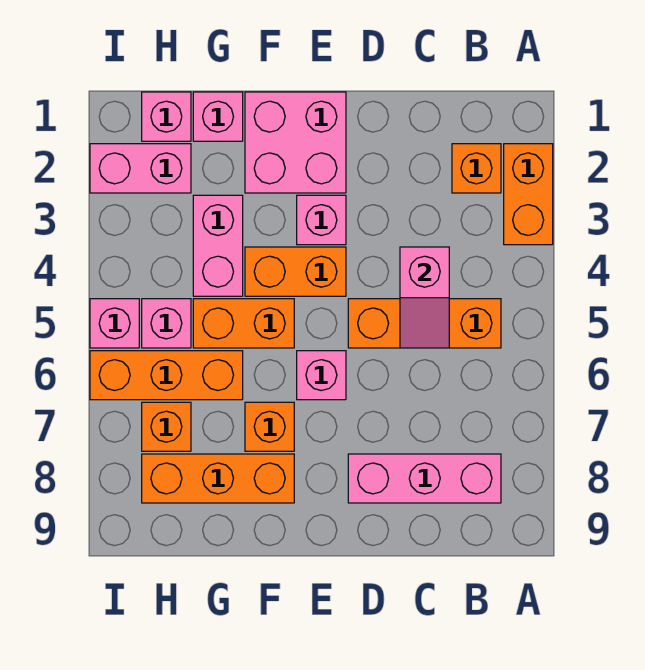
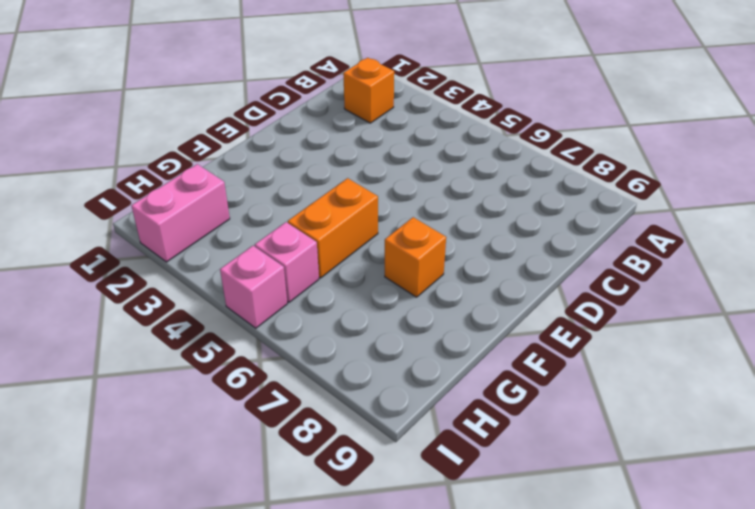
none -> orange 1x2 brick [504,144,553,245]
none -> orange 1x3 brick [348,299,501,348]
none -> pink 1x3 brick [348,454,501,503]

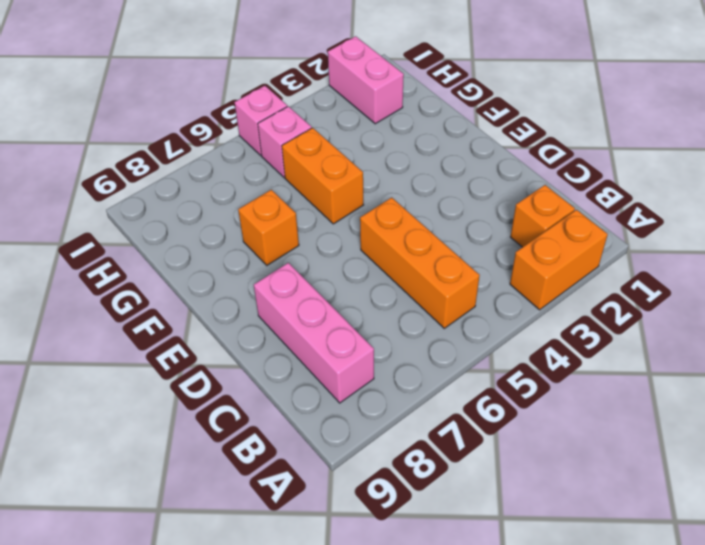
none -> pink 2x2 brick [245,92,346,193]
none -> pink 1x1 brick [297,195,346,245]
none -> orange 1x2 brick [245,247,346,296]

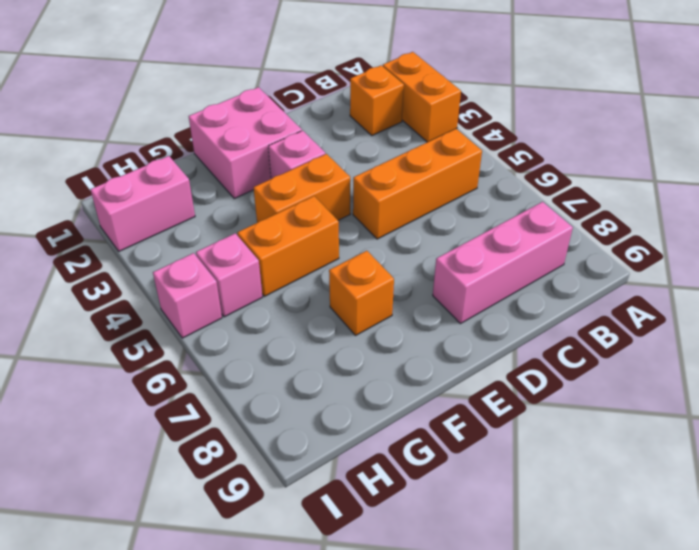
none -> pink 1x1 brick [297,351,346,400]
none -> orange 1x3 brick [142,454,294,503]
none -> pink 1x1 brick [193,92,243,141]

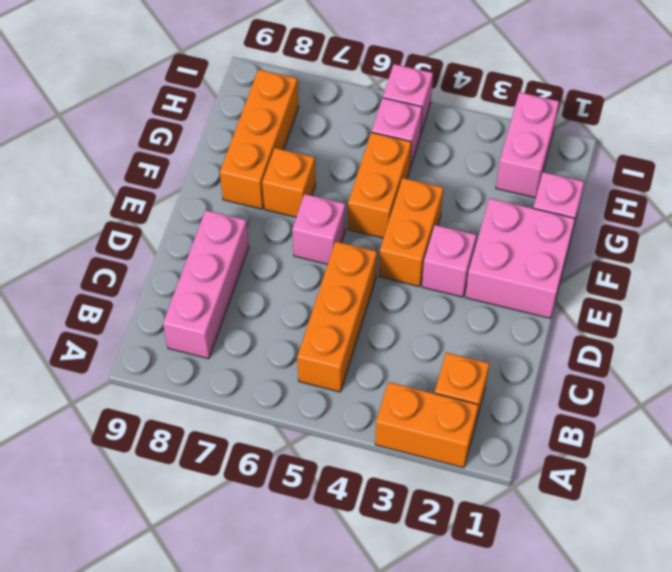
none -> pink 1x2 brick [193,195,243,296]
none -> orange 1x3 brick [90,351,243,400]
none -> pink 1x1 brick [142,92,191,141]

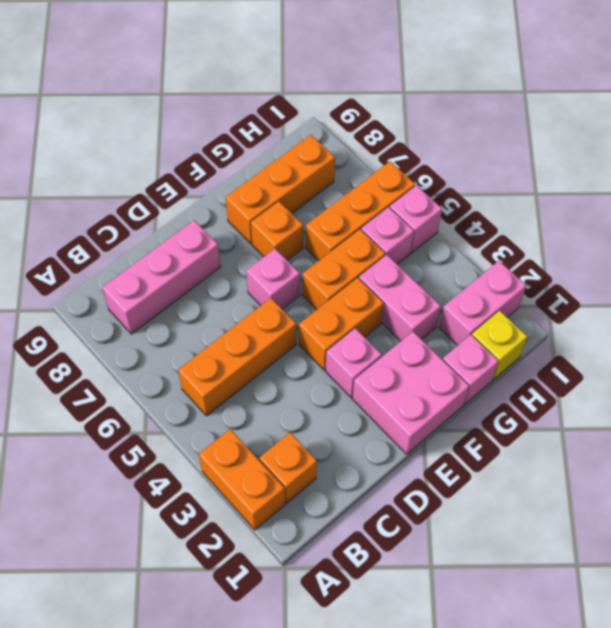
yellow 1x1 brick [472,311,527,380] -> pink 1x1 brick [142,92,191,141]
none -> orange 1x1 brick [142,402,191,451]
none -> pink 1x2 slope [400,247,449,348]

